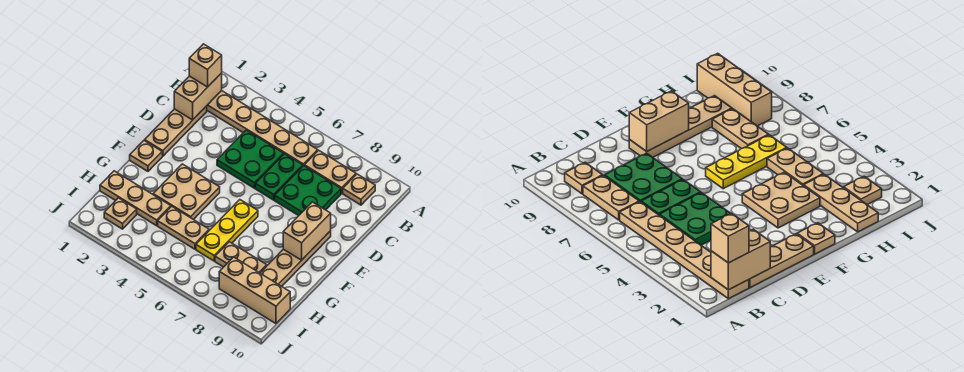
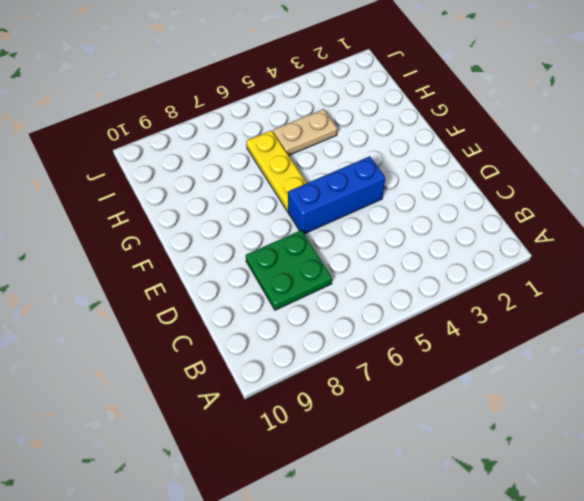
blue 1x3 brick [288,156,385,234] -> none
none -> tan 1x6 plate [207,91,318,166]
none -> tan 1x2 plate [304,150,356,193]
none -> tan 1x1 plate [343,174,375,205]

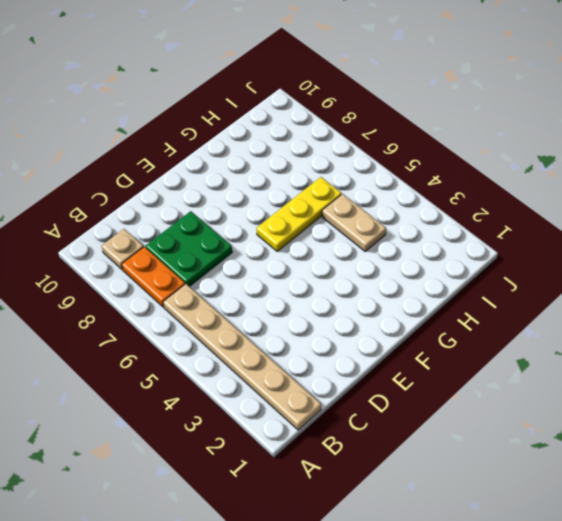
orange 1x2 plate [122,247,185,307] -> tan 1x2 plate [304,150,356,193]
none -> tan 1x3 plate [145,106,207,156]
none -> green 2x2 plate [217,130,284,188]
none -> green 1x2 plate [255,154,303,200]

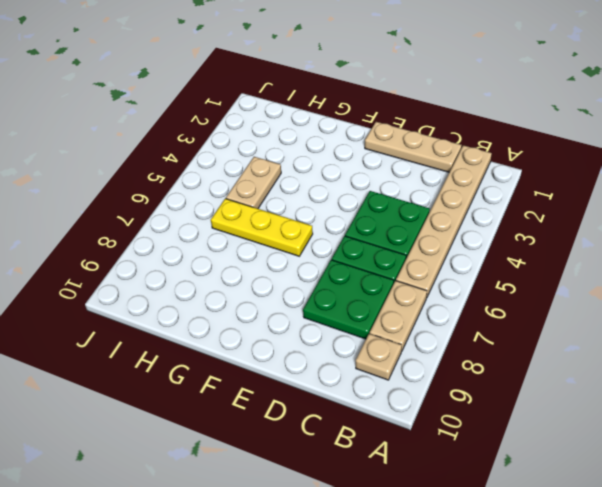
none -> tan 1x4 plate [260,231,331,286]
none -> tan 1x1 plate [130,140,162,171]
none -> tan 2x2 plate [153,164,220,220]

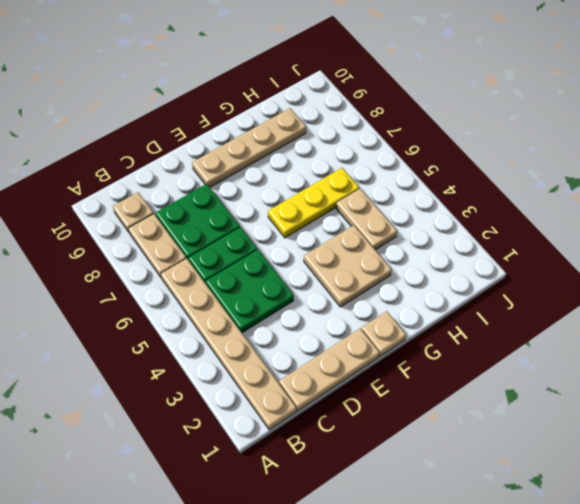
none -> tan 1x3 plate [100,171,171,226]
none -> tan 1x2 plate [215,242,267,273]
none -> tan 1x1 plate [104,198,137,229]

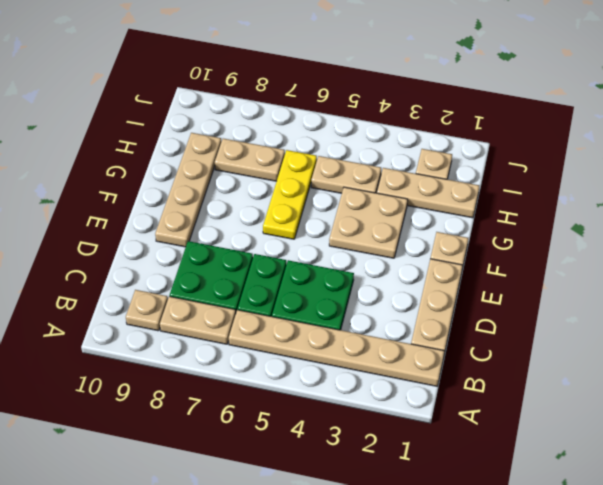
none -> tan 1x3 brick [219,257,290,324]
none -> tan 1x2 brick [174,73,222,120]
none -> tan 1x2 brick [283,202,331,260]

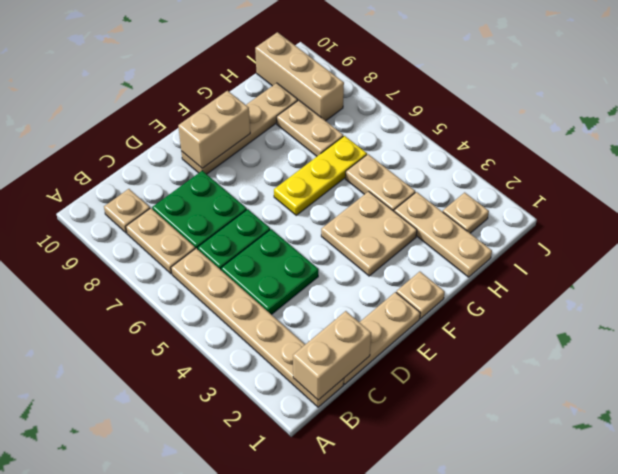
none -> tan 1x1 brick [189,44,222,87]

